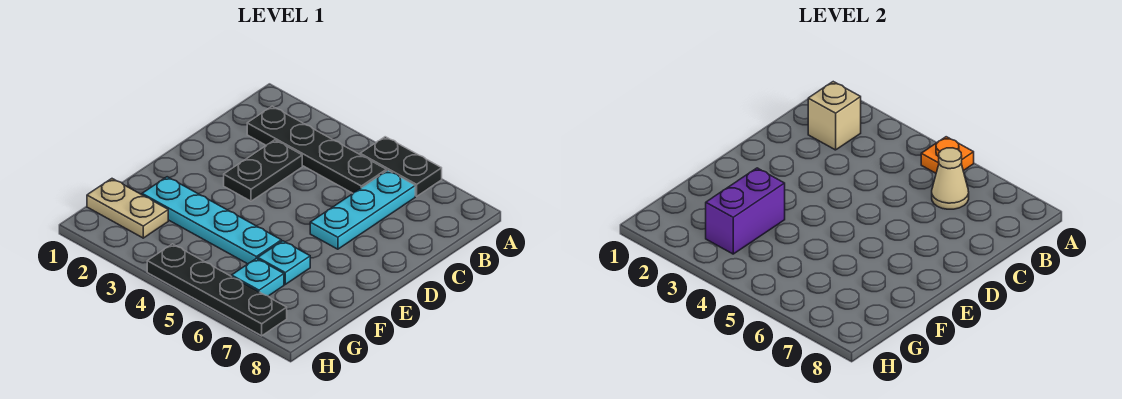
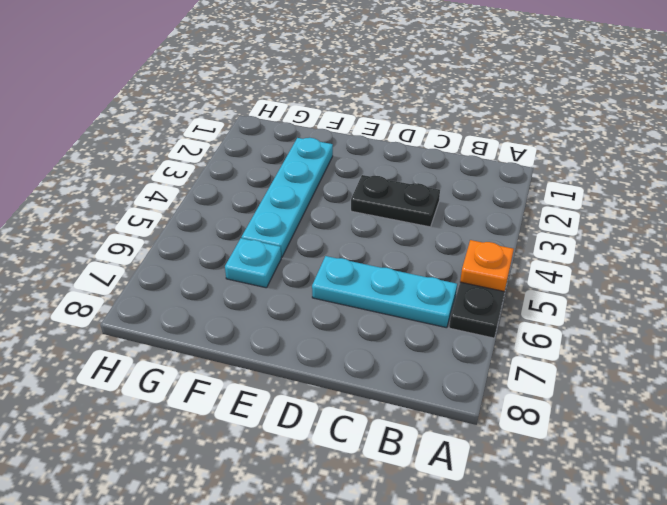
none -> black 1x4 plate [247,106,386,193]
none -> tan 1x2 plate [87,179,168,238]
none -> cyan 1x1 plate [232,258,284,296]

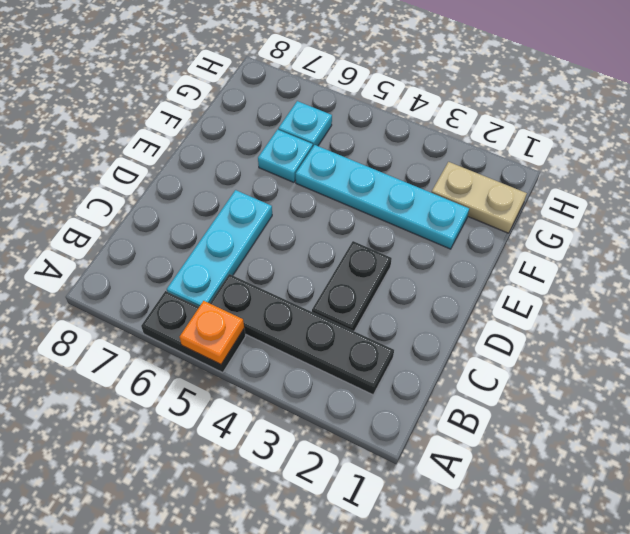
none -> black 1x4 plate [147,244,287,336]
none -> tan 1x1 brick [808,82,861,150]
none -> tan 1x1 cone [932,148,969,209]

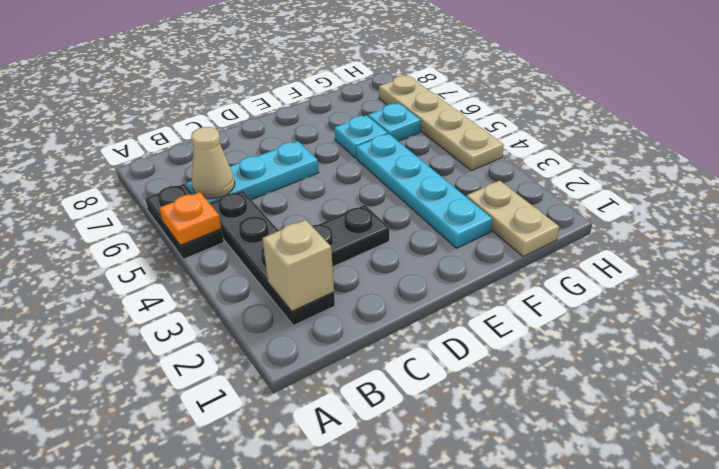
tan 1x4 plate [379,75,504,171] -> black 1x4 plate [147,244,287,336]
none -> purple 1x2 brick [706,168,785,254]

